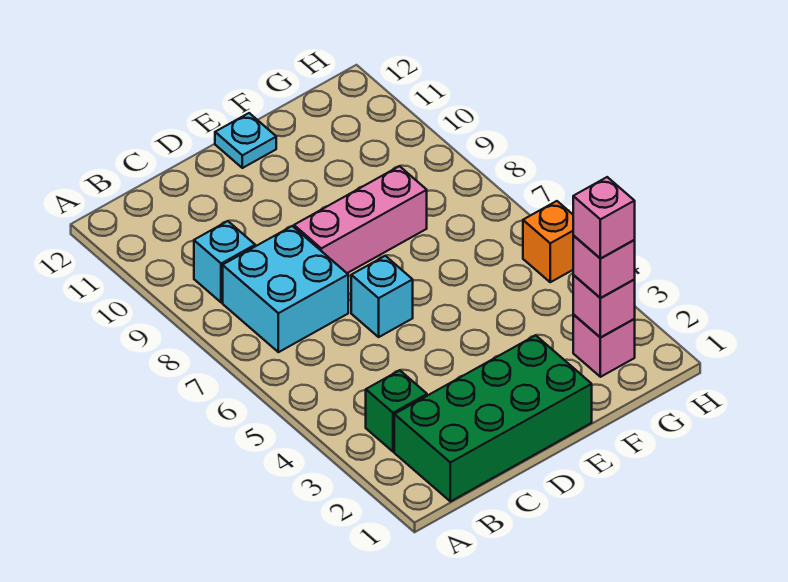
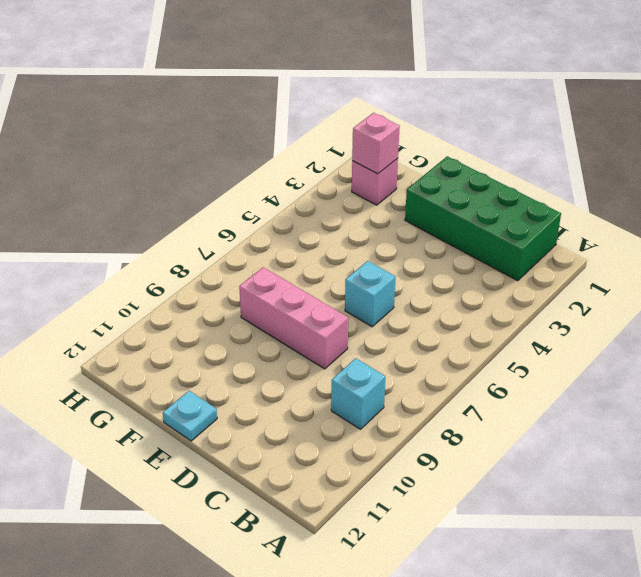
none -> green 1x1 brick [366,370,427,452]
none -> cyan 2x2 brick [223,226,348,352]
none -> orange 1x1 brick [523,201,573,282]

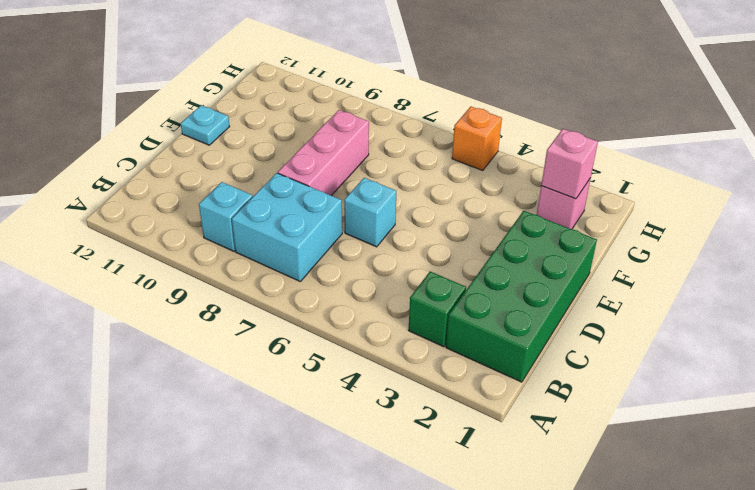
none -> pink 1x1 brick [573,236,635,298]
none -> pink 1x1 brick [573,177,635,258]

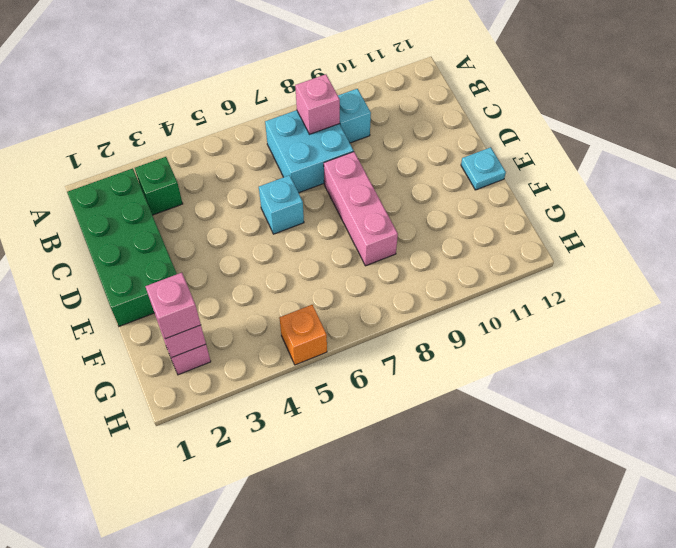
pink 1x1 brick [295,74,340,134] -> pink 1x1 brick moved to [573,177,635,258]

